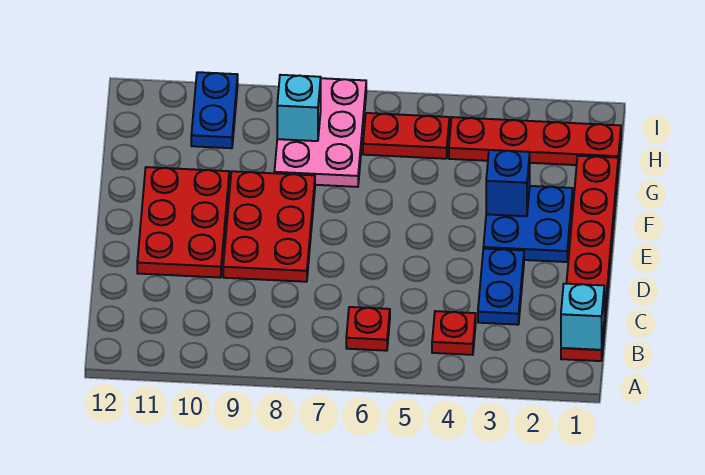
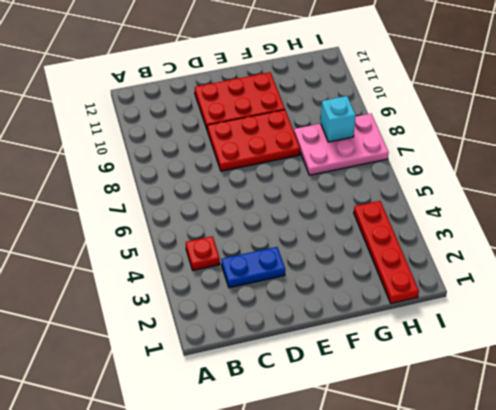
none -> red 1x6 plate [561,156,618,361]
none -> red 1x1 plate [346,307,390,351]
none -> blue 2x2 plate [483,186,573,262]

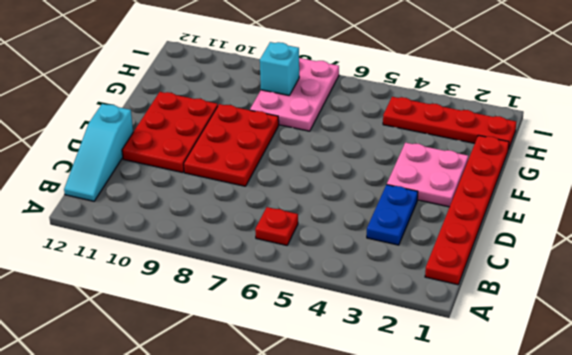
cyan 1x3 slope [64,104,133,201] -> none
pink 2x2 plate [387,143,468,207] -> blue 2x2 plate [483,186,573,262]
none -> red 1x1 plate [432,311,476,355]
none -> red 1x2 plate [363,113,449,159]
none -> blue 1x2 plate [191,72,238,148]

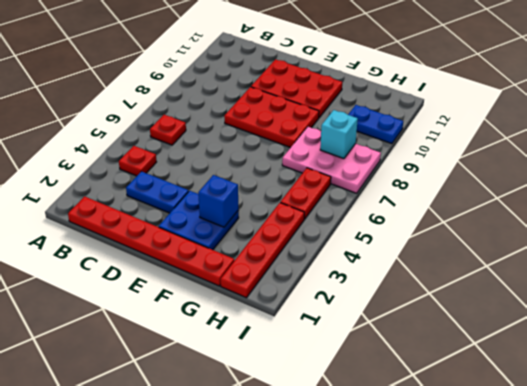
none -> cyan 1x1 brick [561,284,604,350]

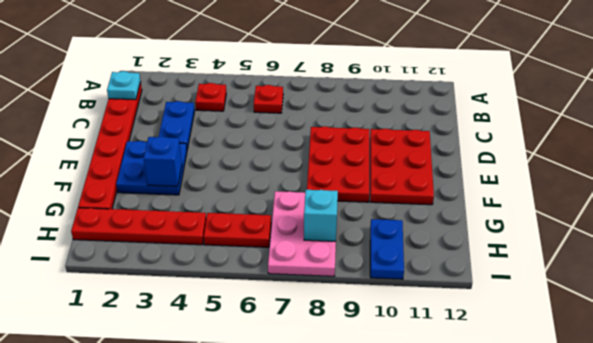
cyan 1x1 plate [107,71,141,100] -> cyan 1x1 brick [561,284,604,350]

